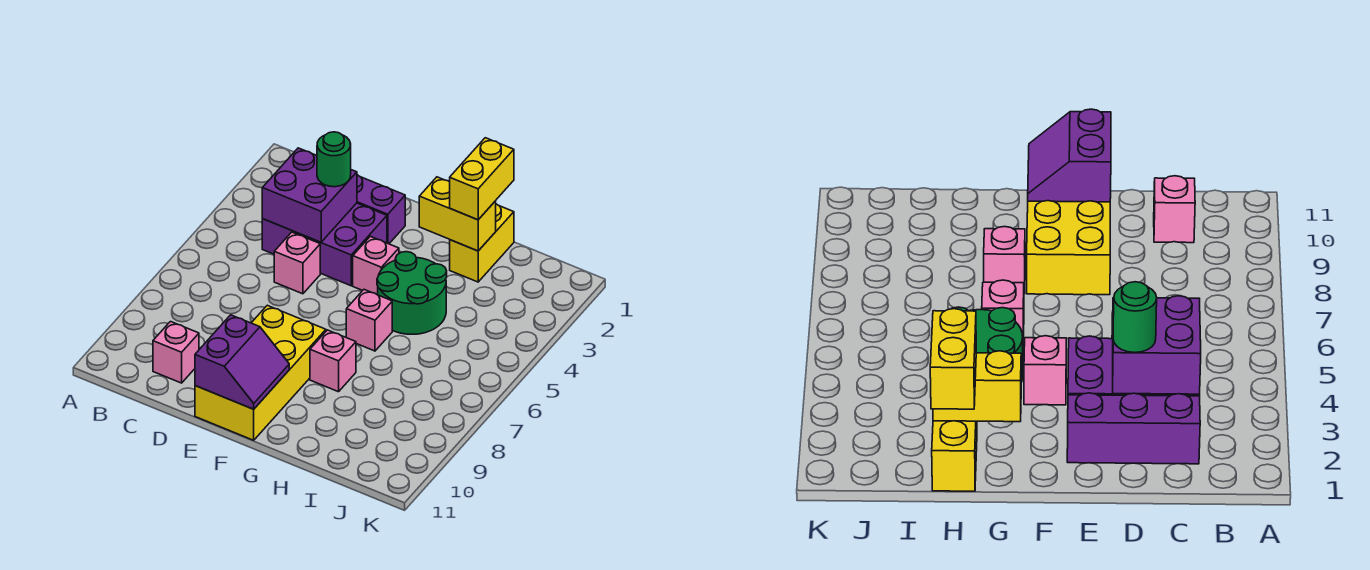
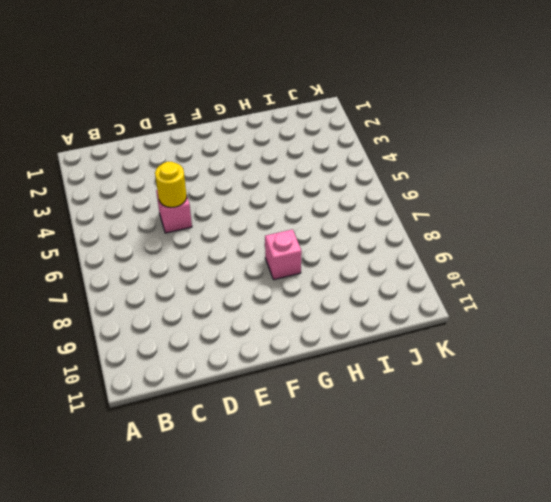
yellow 1x1 round brick [155,162,187,207] -> none
none -> purple 1x3 brick [357,175,405,244]
none -> purple 2x3 brick [262,203,387,286]
none -> pink 1x1 brick [153,322,199,383]

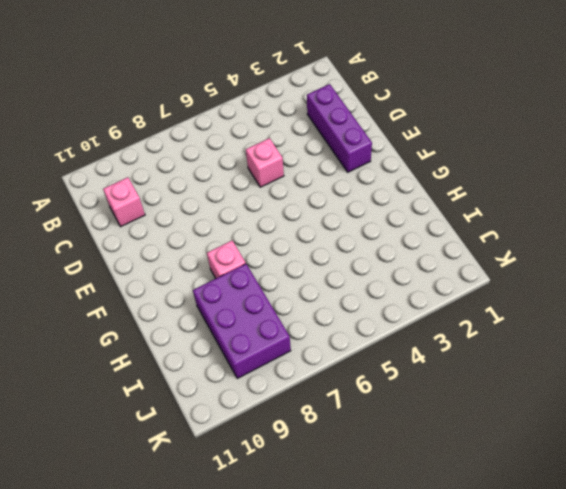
purple 2x3 brick [193,264,291,378] -> purple 2x3 brick moved to [262,203,387,286]
none -> yellow 2x4 brick [195,305,326,440]
none -> pink 1x1 brick [353,236,399,295]
none -> green 2x2 round brick [377,252,447,334]

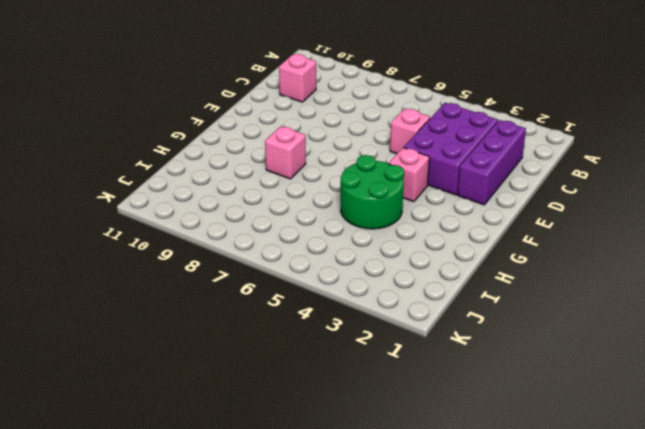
none -> yellow 2x4 brick [195,305,326,440]
none -> pink 1x1 brick [346,290,392,351]
none -> yellow 1x2 brick [450,204,514,282]

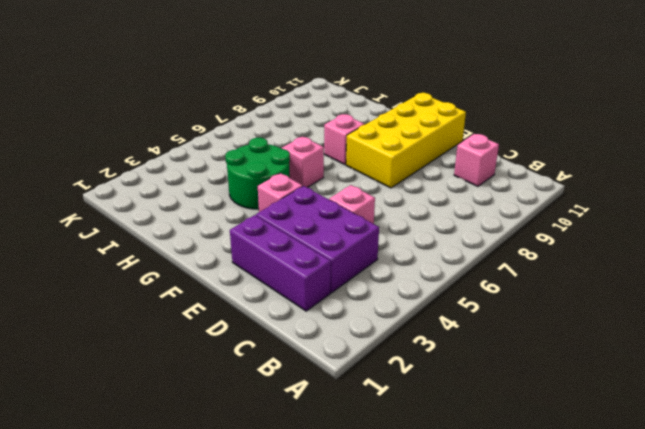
none -> yellow 1x2 brick [450,204,514,282]
none -> purple 2x2 brick [262,148,357,242]
none -> purple 2x2 slope [195,315,289,409]

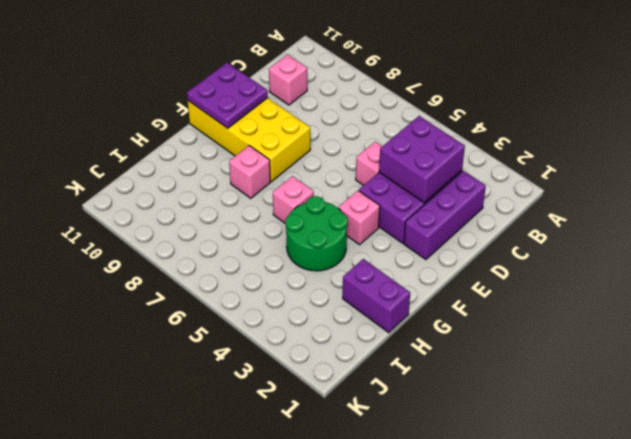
purple 2x2 plate [187,63,268,128] -> purple 2x2 slope [195,315,289,409]
purple 1x2 brick [343,259,410,333] -> yellow 1x2 brick [450,204,514,282]
none -> yellow 1x2 brick [419,177,496,251]
none -> green 1x1 round brick [317,132,351,187]
none -> yellow 1x2 brick [450,138,514,220]

